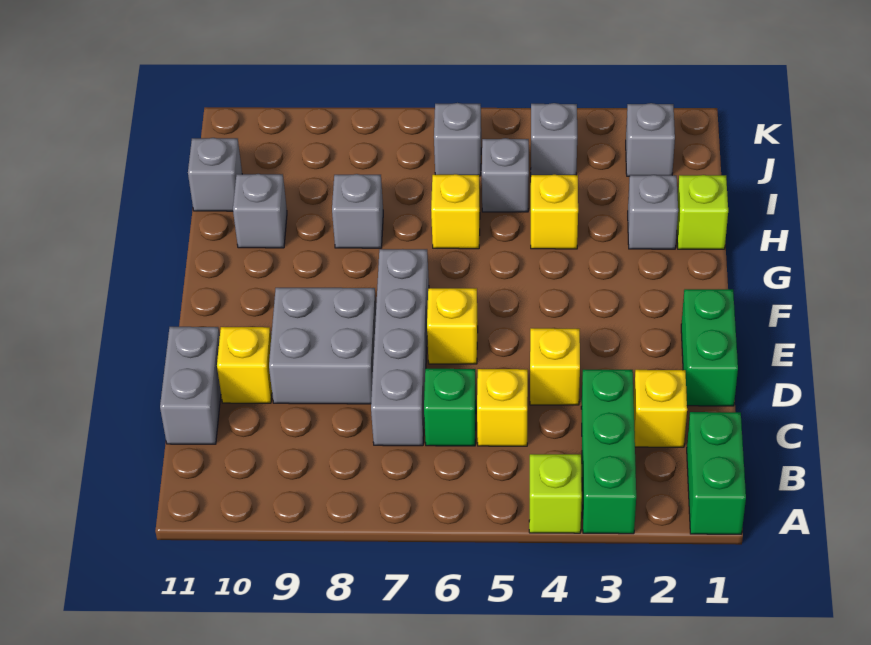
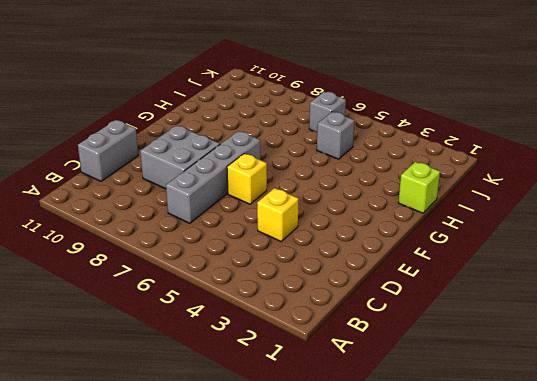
none -> green 1x2 brick [687,412,746,534]
none -> green 1x3 brick [581,370,636,534]
none -> lime 1x1 brick [529,454,582,533]

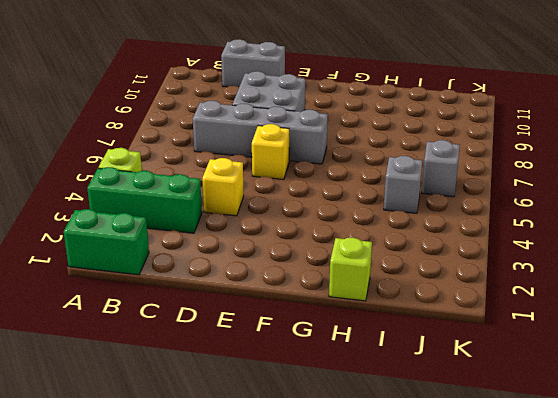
none -> yellow 1x1 brick [634,370,687,447]
none -> yellow 1x1 brick [477,369,528,446]
none -> green 1x1 brick [424,369,476,446]

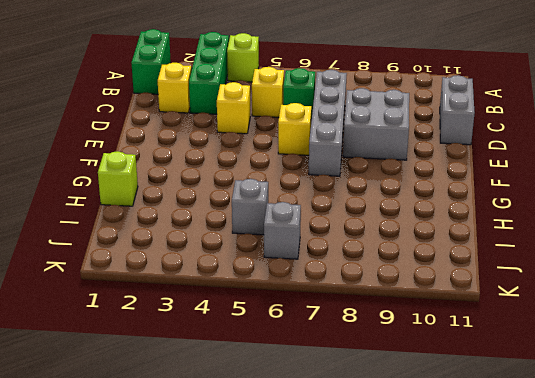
none -> green 1x2 brick [681,289,738,406]
none -> yellow 1x1 brick [217,327,272,403]
none -> grey 1x1 brick [628,175,678,249]

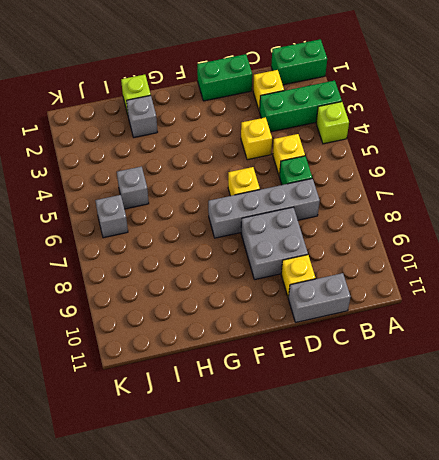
none -> yellow 1x1 brick [531,175,578,249]
none -> yellow 1x1 brick [431,174,480,249]
none -> grey 1x1 brick [332,174,383,248]

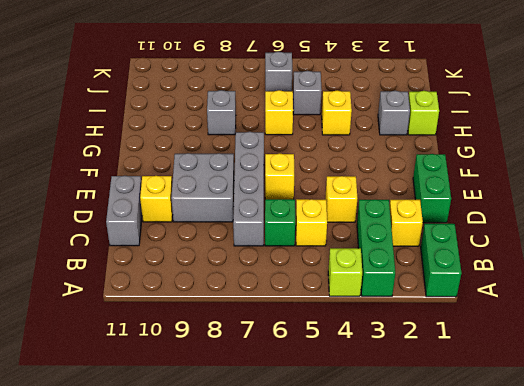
none -> grey 1x1 brick [233,174,287,248]
none -> grey 1x1 brick [188,138,242,211]
none -> grey 1x1 brick [626,103,675,176]

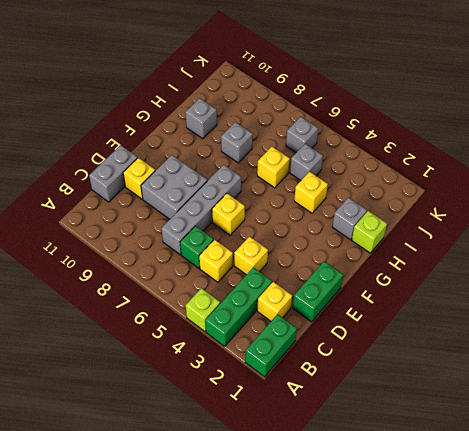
none -> grey 1x1 brick [188,138,242,211]
none -> grey 1x1 brick [626,103,675,176]
none -> grey 1x1 brick [531,103,577,175]

